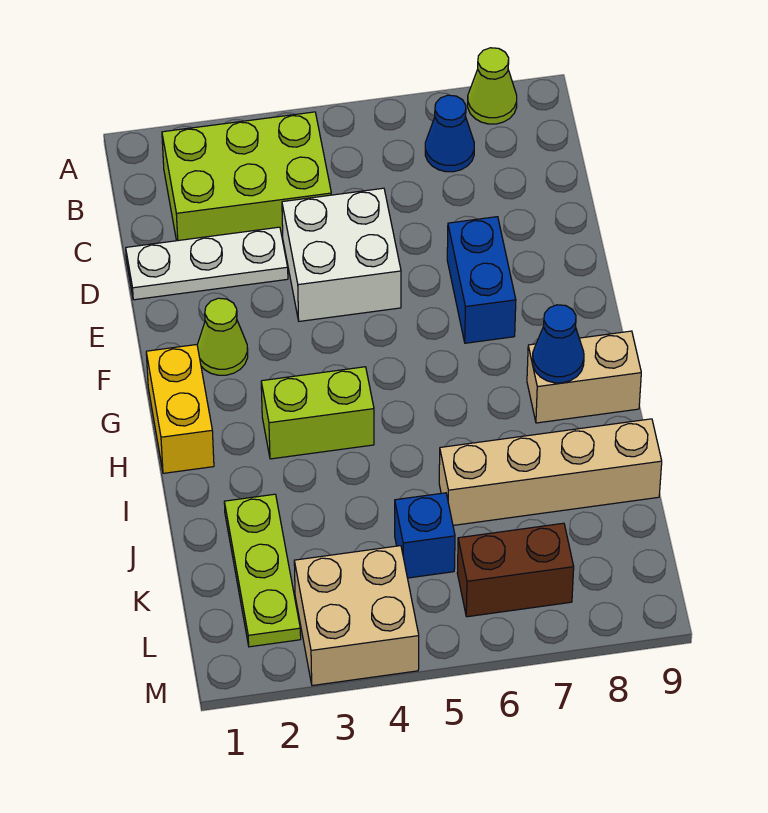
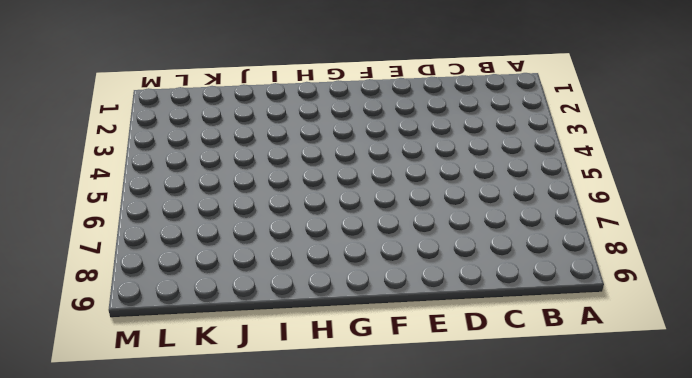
none -> lime 1x1 cone [468,48,517,124]
none -> lime 2x3 brick [162,112,331,241]
none -> blue 1x1 cone [425,95,474,172]

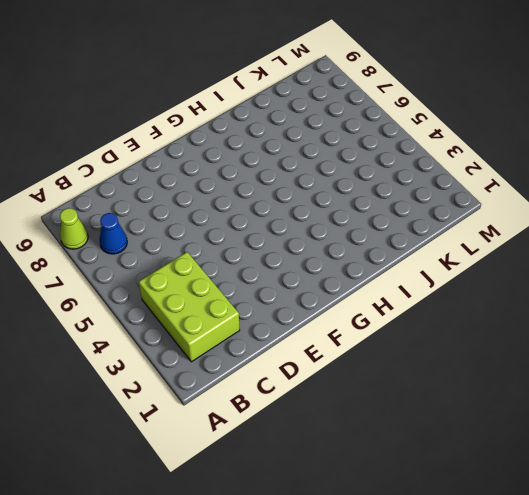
none -> white 1x3 plate [126,227,288,300]
none -> white 2x2 brick [282,188,401,321]
none -> blue 1x2 brick [447,217,516,343]

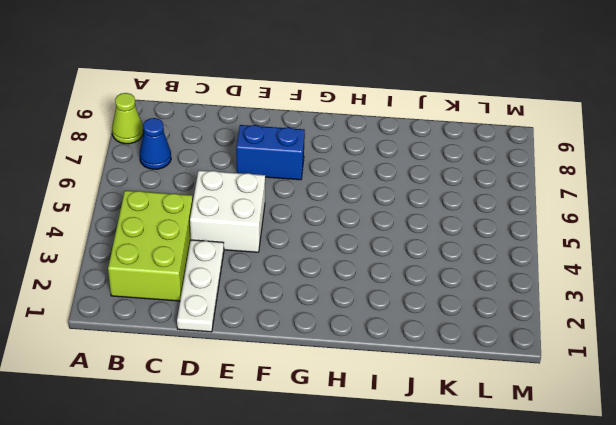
none -> lime 1x1 cone [197,298,248,375]
none -> yellow 1x2 brick [146,345,214,473]
none -> lime 1x2 brick [261,367,374,459]

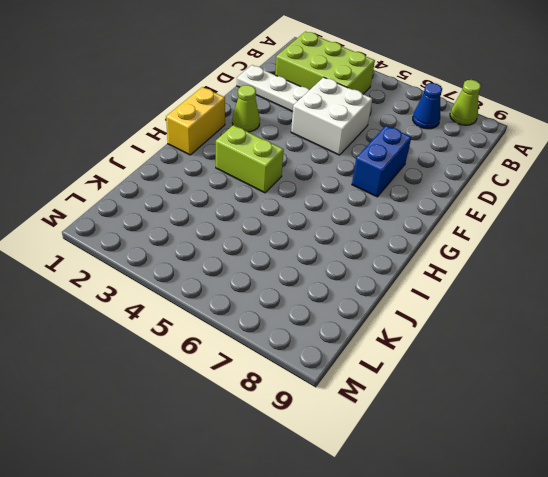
none -> tan 1x2 brick [527,331,641,423]
none -> lime 1x3 plate [224,494,301,647]
none -> tan 1x4 brick [439,419,662,525]

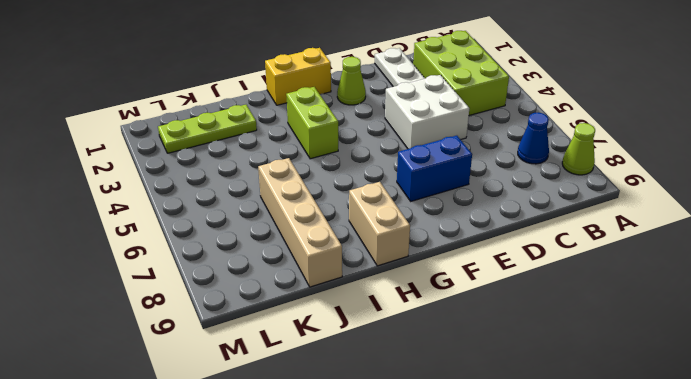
none -> blue 1x1 brick [395,493,455,578]
none -> tan 2x2 brick [294,546,419,686]
none -> brown 1x2 brick [457,523,574,617]

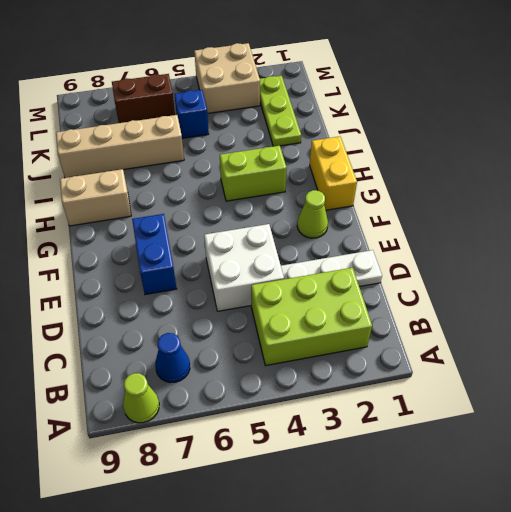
none -> blue 1x1 cone [533,305,584,383]

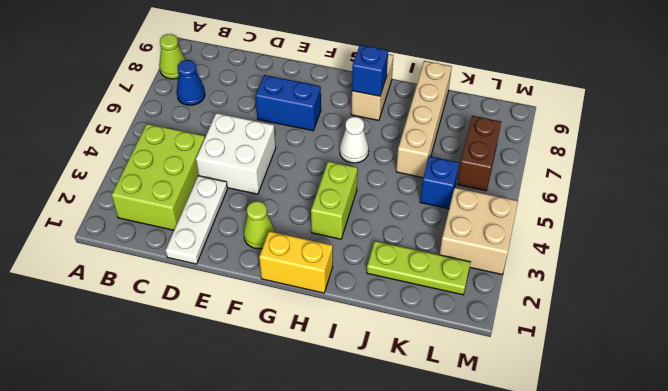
white 1x1 cone [340,117,369,163] -> none
blue 1x1 brick [352,45,388,96] -> blue 1x1 cone [533,305,584,383]

